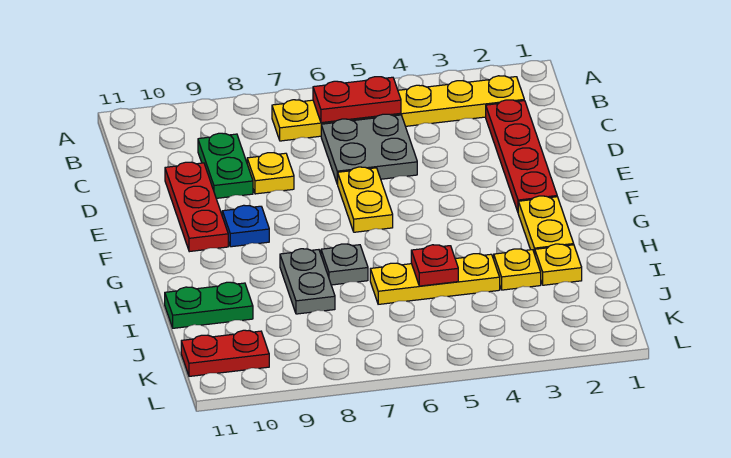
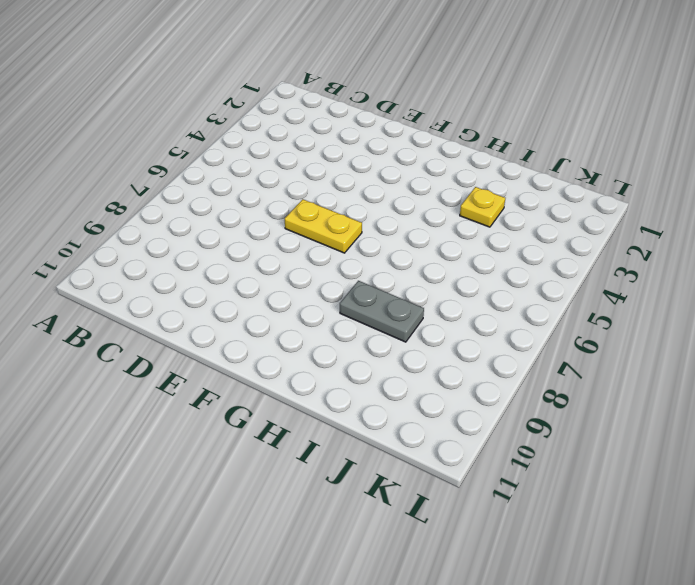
none -> yellow 1x6 plate [272,76,524,141]
none -> red 1x4 plate [486,100,557,212]
none -> grey 2x2 plate [321,114,417,184]

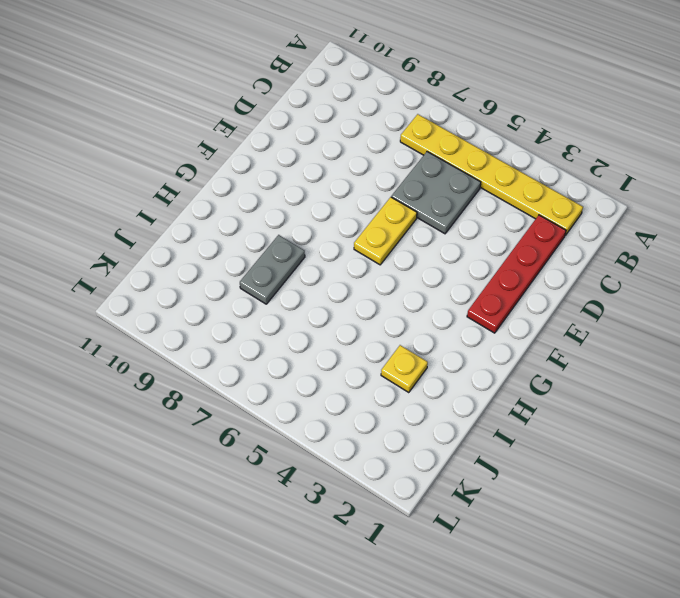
none -> green 1x2 plate [198,133,253,198]
none -> yellow 1x1 plate [247,153,294,194]
none -> red 1x3 plate [165,162,228,252]

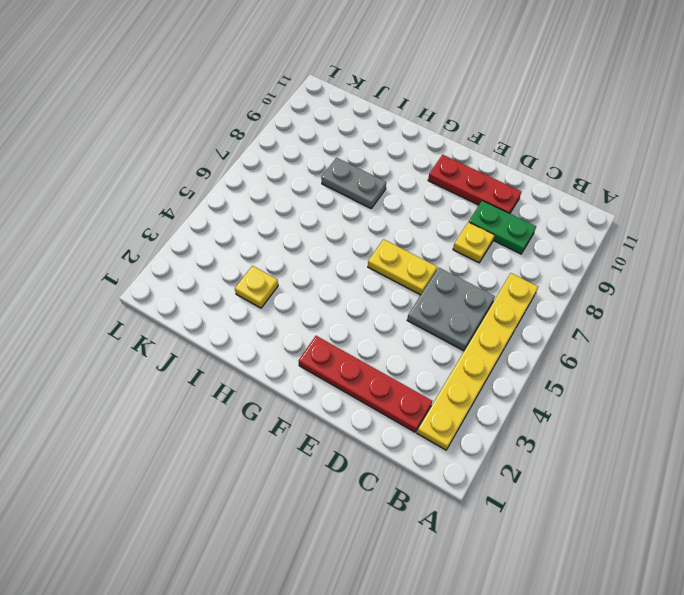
none -> blue 1x1 plate [222,205,269,247]
none -> yellow 1x2 plate [518,196,574,254]
none -> grey 1x1 plate [321,244,368,285]

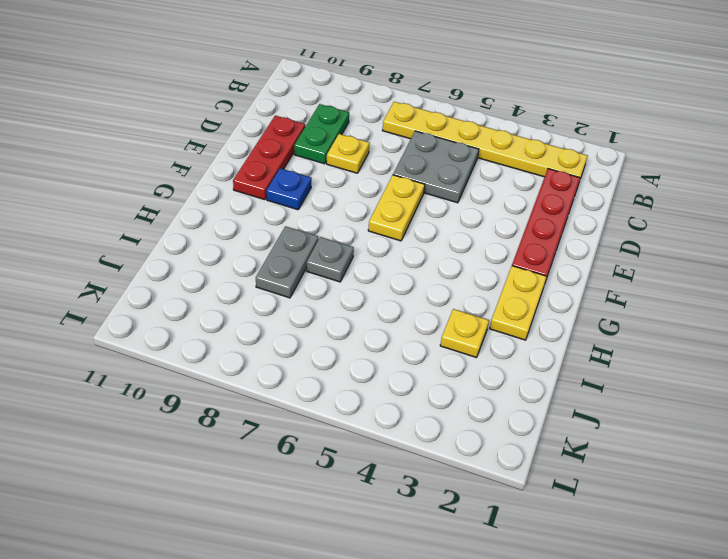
none -> yellow 1x1 plate [535,244,582,285]
none -> yellow 1x3 plate [370,254,500,304]
none -> green 1x2 plate [165,282,253,328]

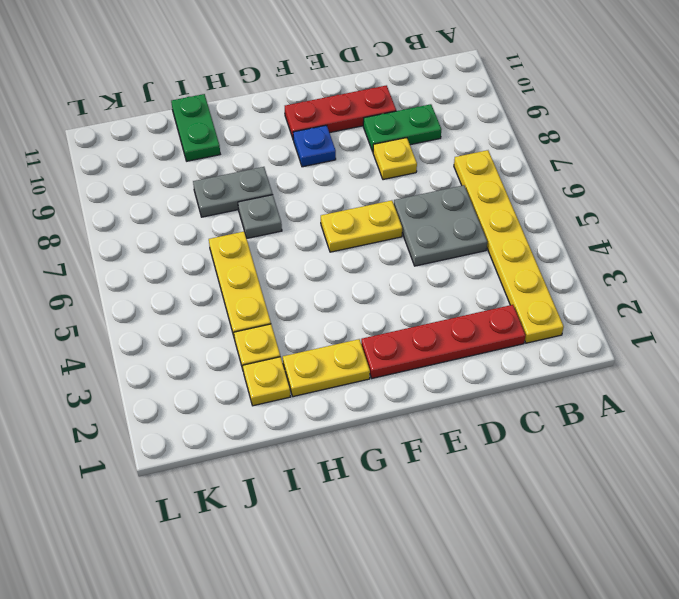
none -> red 1x2 plate [181,330,269,376]
none -> red 1x2 plate [313,77,401,123]
none -> red 1x1 plate [411,245,458,286]

